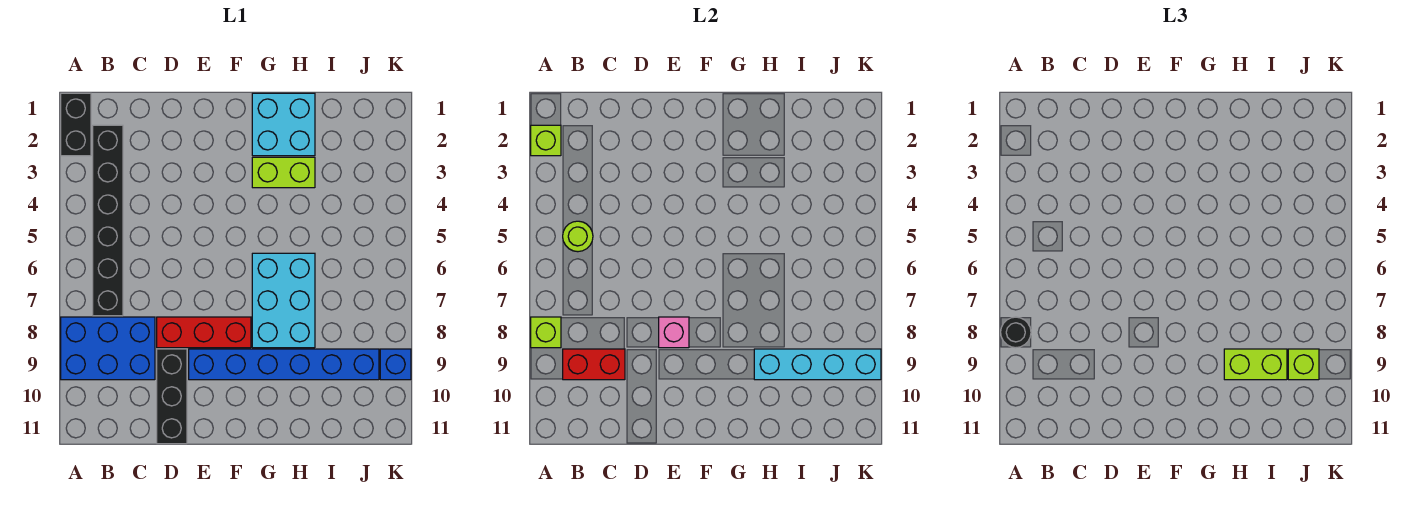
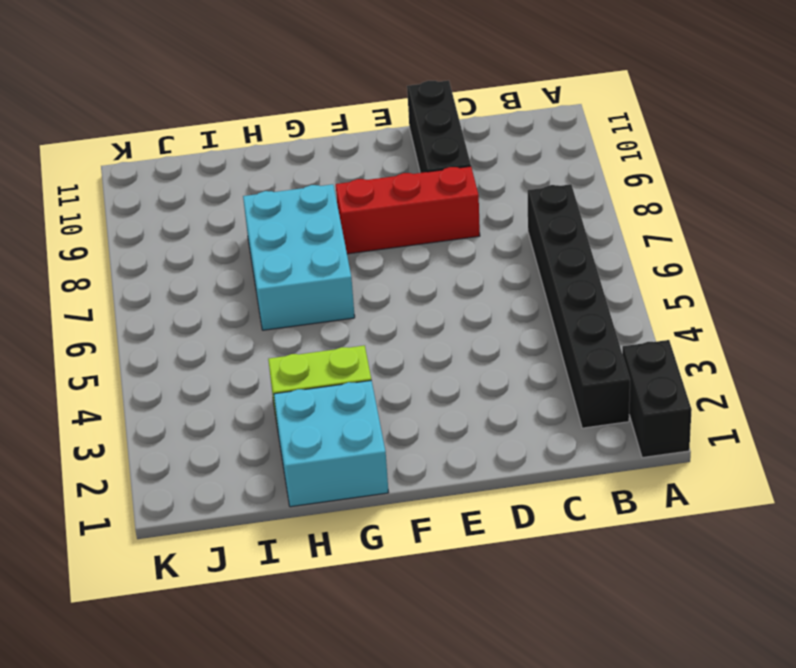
none -> blue 2x3 brick [61,317,155,380]
none -> blue 1x6 brick [189,349,379,380]
none -> blue 1x1 brick [380,349,411,380]

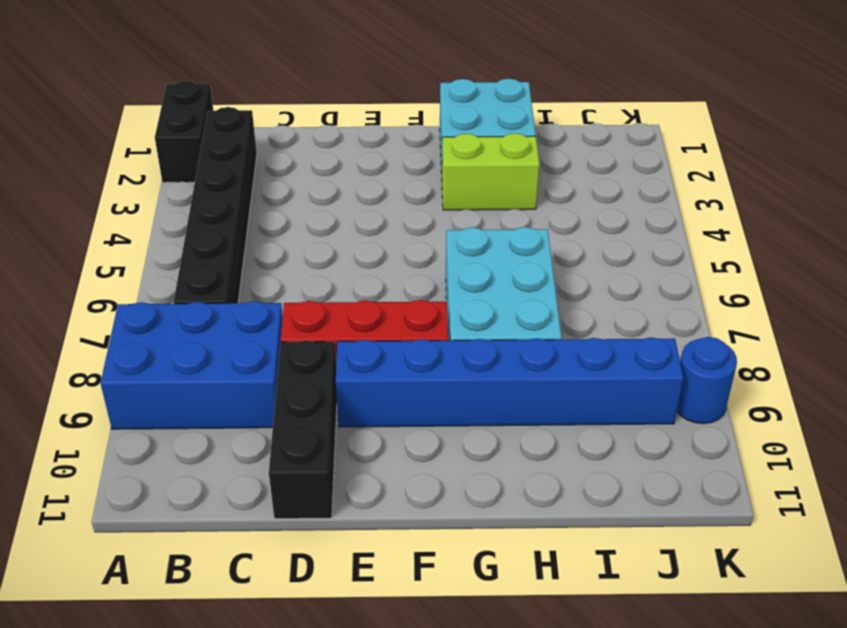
blue 1x1 round brick [677,337,737,424] -> blue 1x1 brick [380,349,411,380]
none -> lime 1x1 brick [531,125,561,156]
none -> lime 1x1 brick [531,317,561,348]
none -> lime 1x1 round brick [563,221,593,252]

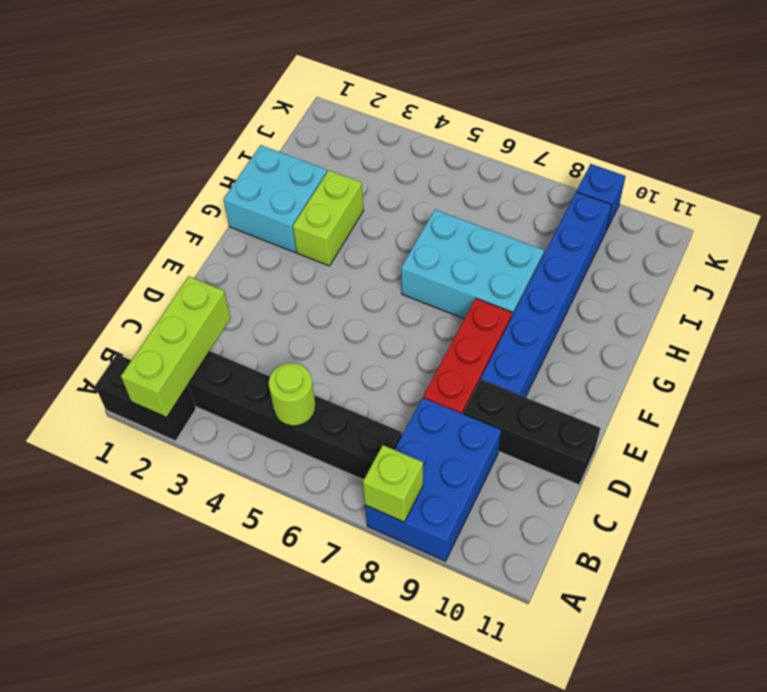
lime 1x3 brick [121,276,231,417] -> lime 1x1 brick [531,125,561,156]
none -> red 1x2 brick [563,349,625,380]
none -> pink 1x1 brick [659,317,689,348]
none -> cyan 1x4 brick [754,349,881,380]

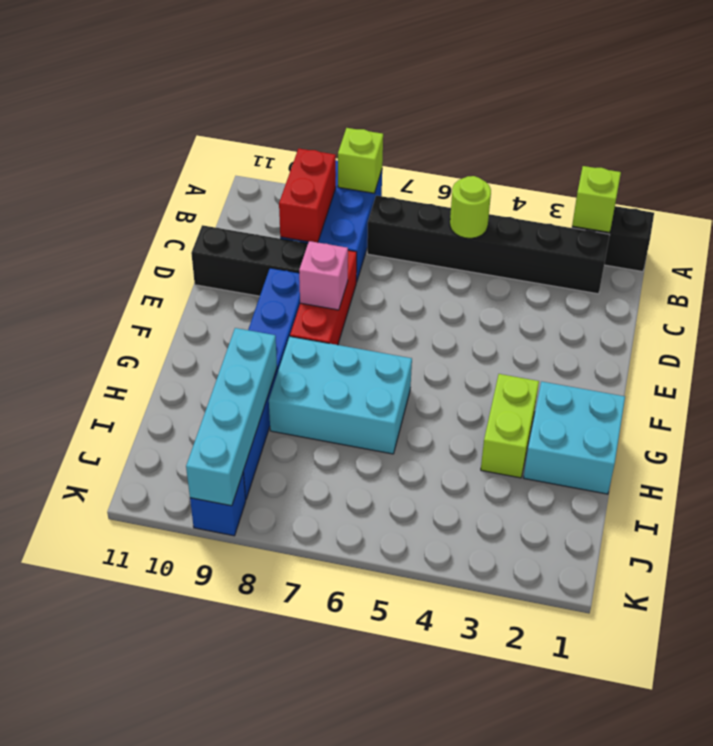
none -> black 1x1 round brick [1001,317,1031,348]
none -> lime 1x2 brick [1224,349,1287,380]
none -> lime 1x1 brick [1288,349,1319,380]

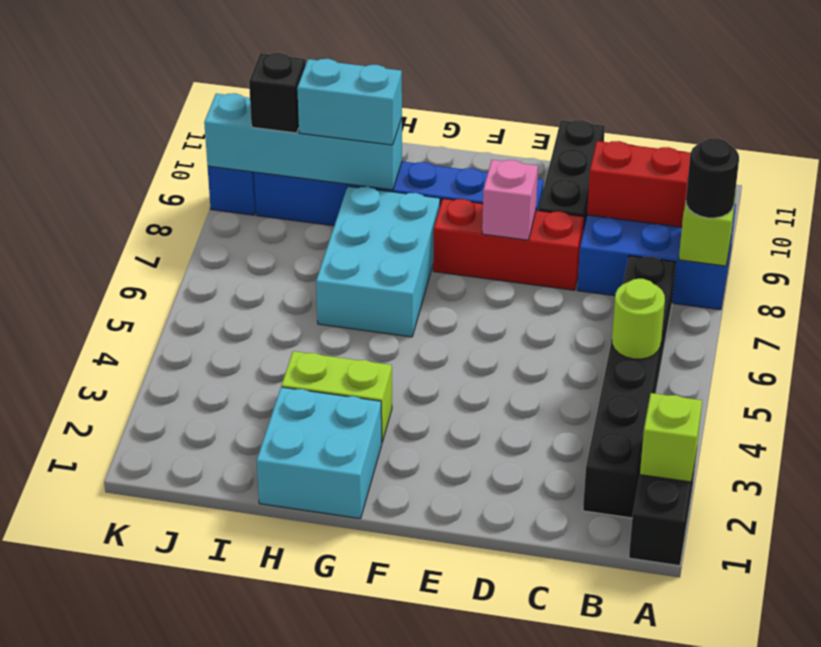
cyan 1x2 brick [297,59,402,145] -> lime 1x2 brick [1224,349,1287,380]
black 1x1 brick [249,53,306,133] -> lime 1x1 brick [1288,349,1319,380]

